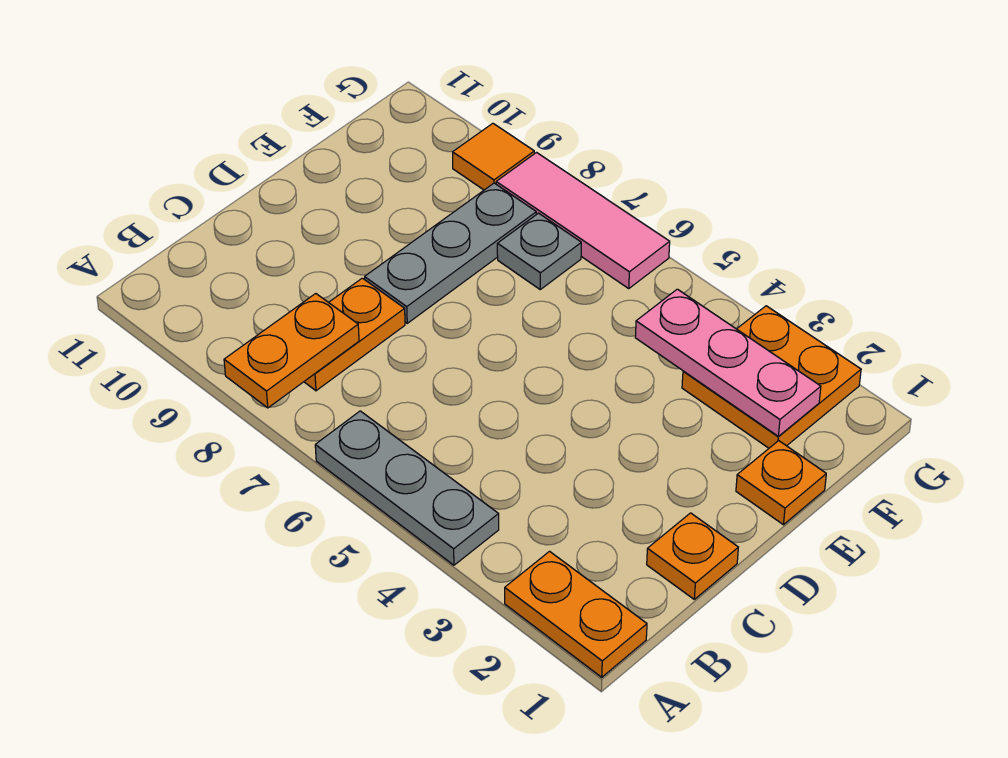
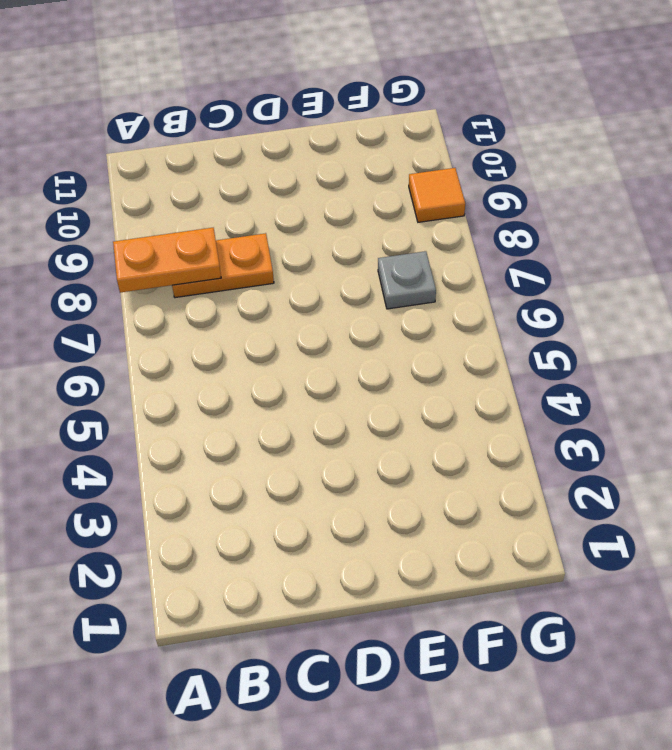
none -> orange 1x2 plate [505,551,647,677]
none -> grey 1x3 plate [315,411,499,565]
none -> orange 1x1 plate [647,513,738,599]

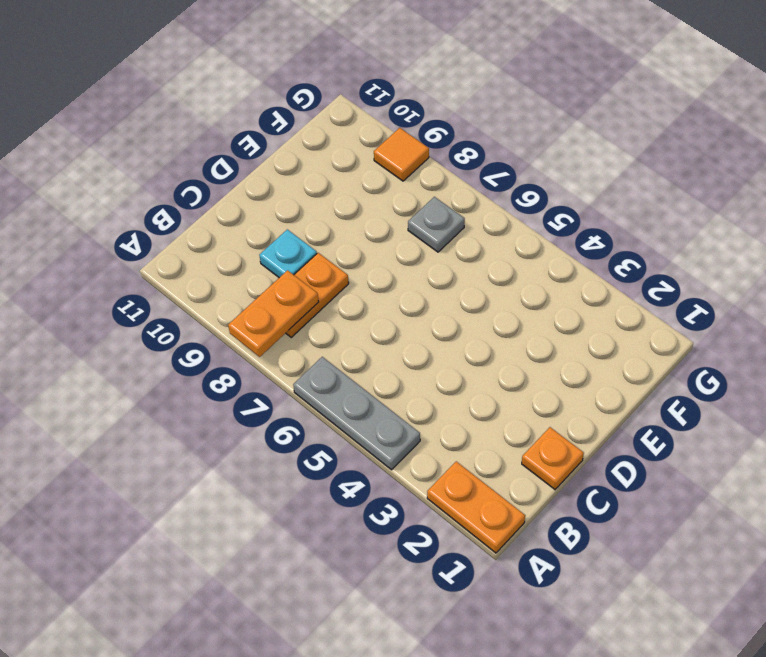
cyan 1x1 plate [259,229,317,278] -> none
none -> grey 1x3 plate [365,183,536,323]
none -> orange 1x1 plate [736,441,826,525]
none -> orange 2x2 plate [682,306,861,448]

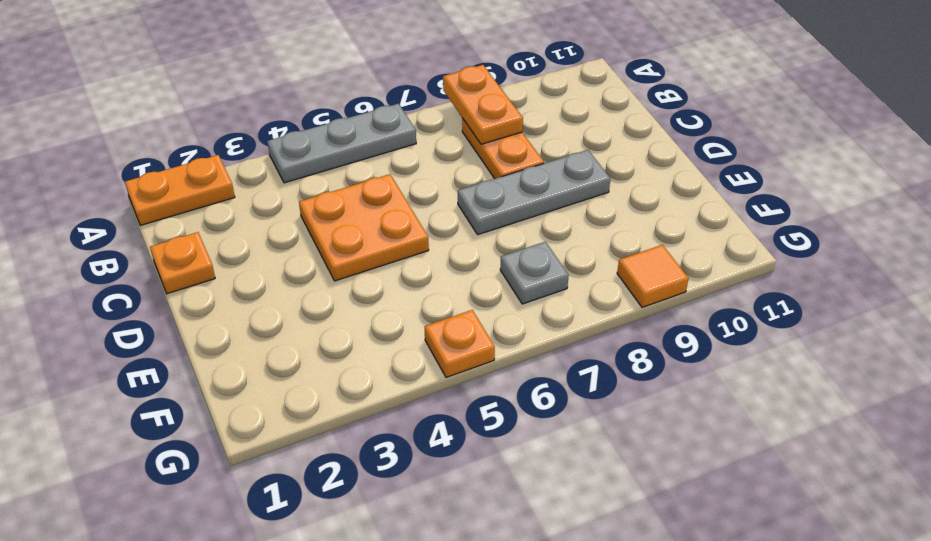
orange 2x2 plate [299,174,429,281] -> orange 2x2 plate moved to [682,306,861,448]
grey 1x3 plate [458,150,610,235] -> grey 1x3 plate turned to [365,183,536,323]
orange 1x1 plate [425,310,495,377] -> orange 1x1 plate moved to [736,441,826,525]
none -> pink 1x3 tile [496,153,670,288]
none -> pink 1x3 plate [635,289,821,436]

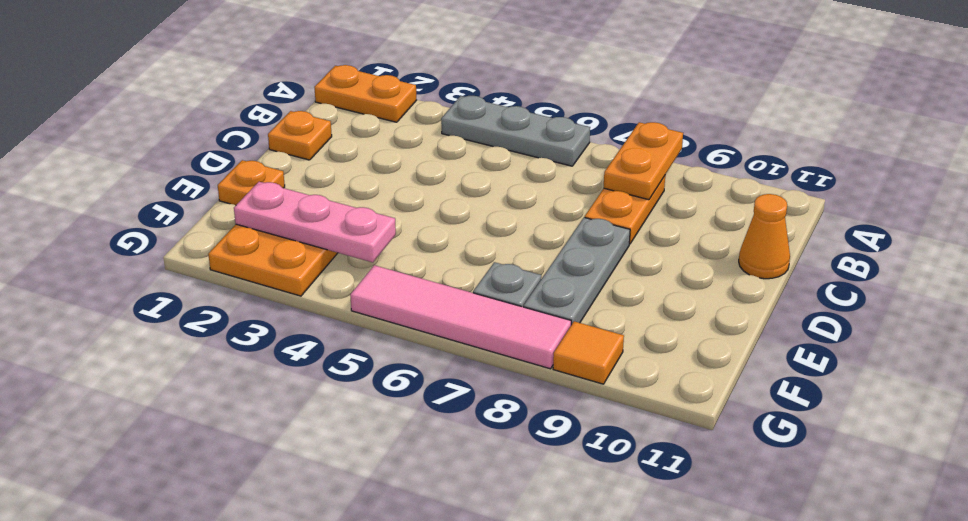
orange 1x1 cone [739,194,790,279] -> none
pink 1x4 tile [350,265,571,369] -> pink 1x3 tile [496,153,670,288]

